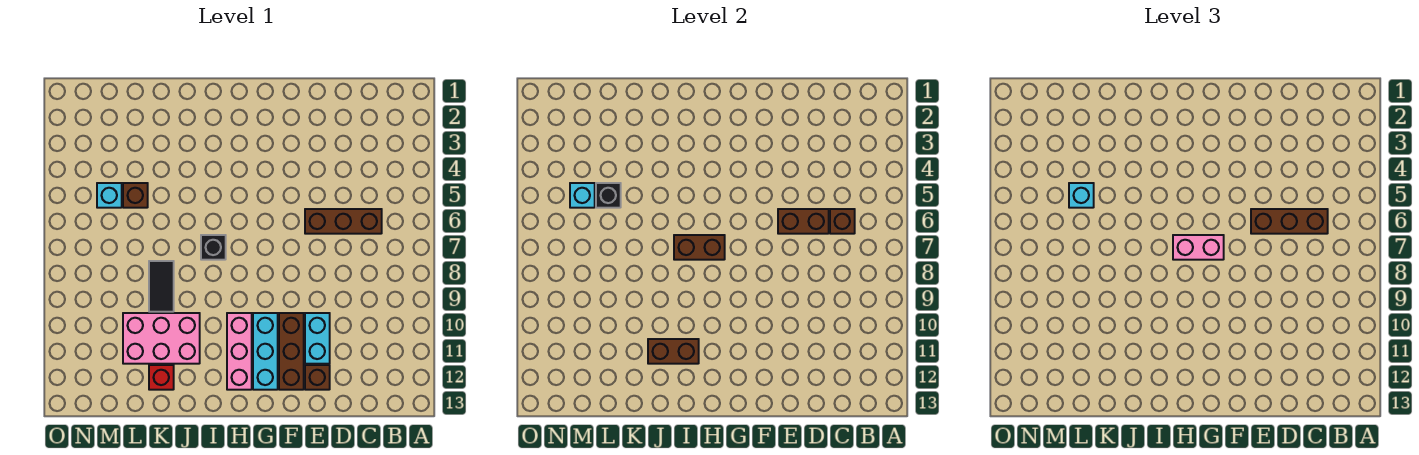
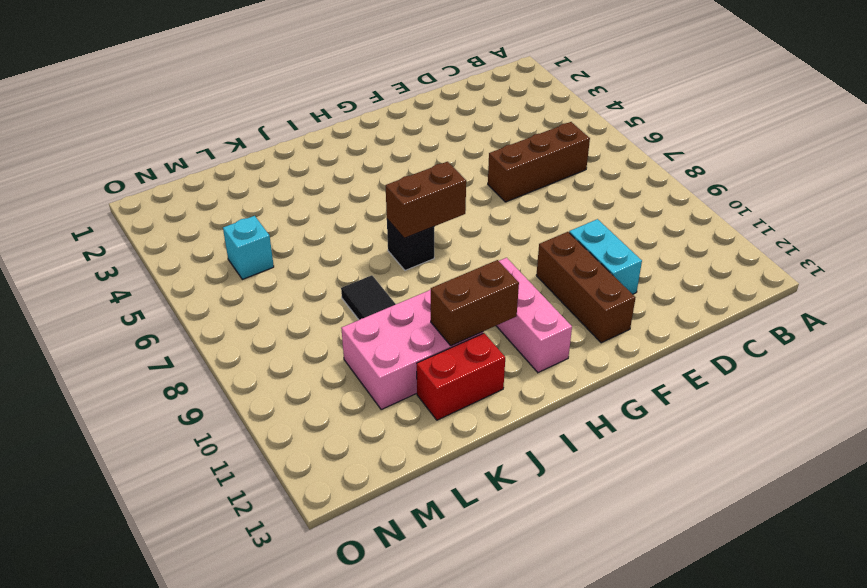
red 1x2 brick [417,333,505,420] -> red 1x1 brick [149,365,174,390]
none -> brown 1x1 brick [305,365,330,390]
none -> cyan 1x3 brick [253,313,278,390]
none -> brown 1x1 brick [123,183,148,208]

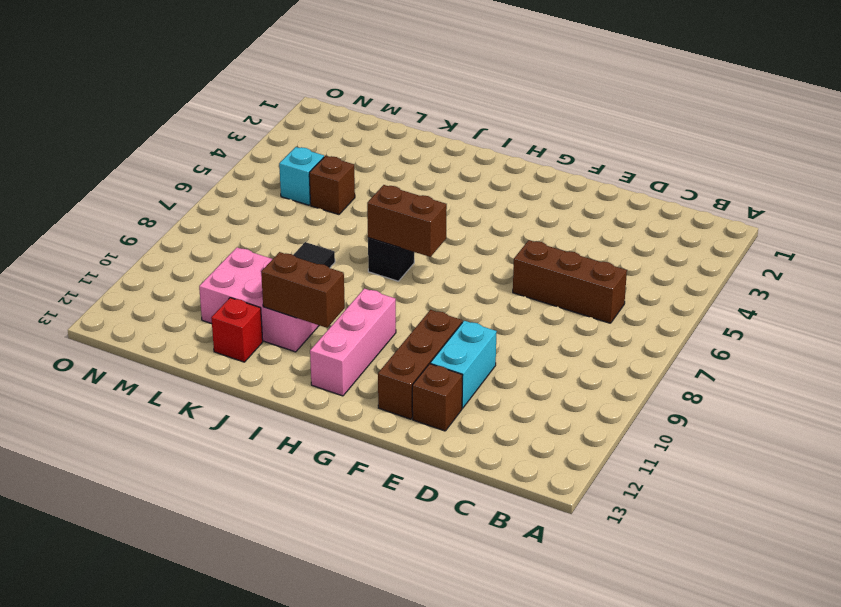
none -> cyan 1x3 brick [253,313,278,390]
none -> brown 1x1 brick [830,209,855,234]
none -> brown 1x2 brick [778,209,829,234]

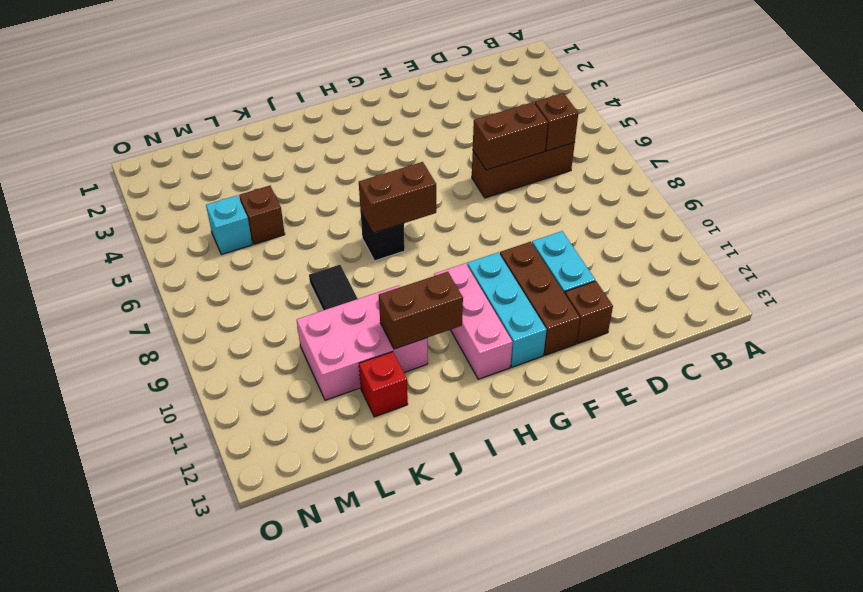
none -> black 1x1 brick [596,183,621,208]
none -> cyan 1x1 brick [570,183,595,208]
none -> brown 1x3 brick [1251,209,1328,234]

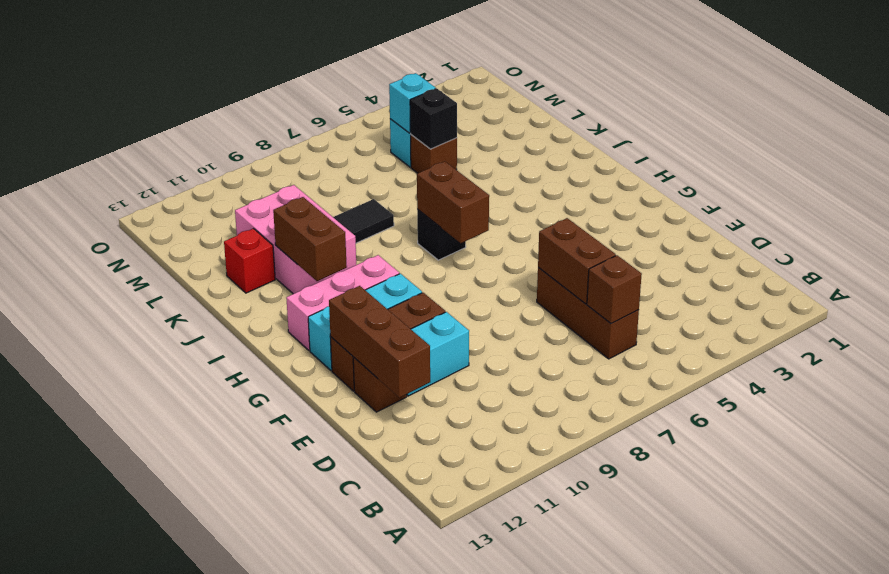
brown 1x3 brick [329,286,430,398] -> brown 1x3 brick moved to [1251,209,1328,234]
none -> pink 1x2 brick [1173,235,1224,260]
none -> cyan 1x1 brick [1069,183,1094,208]

